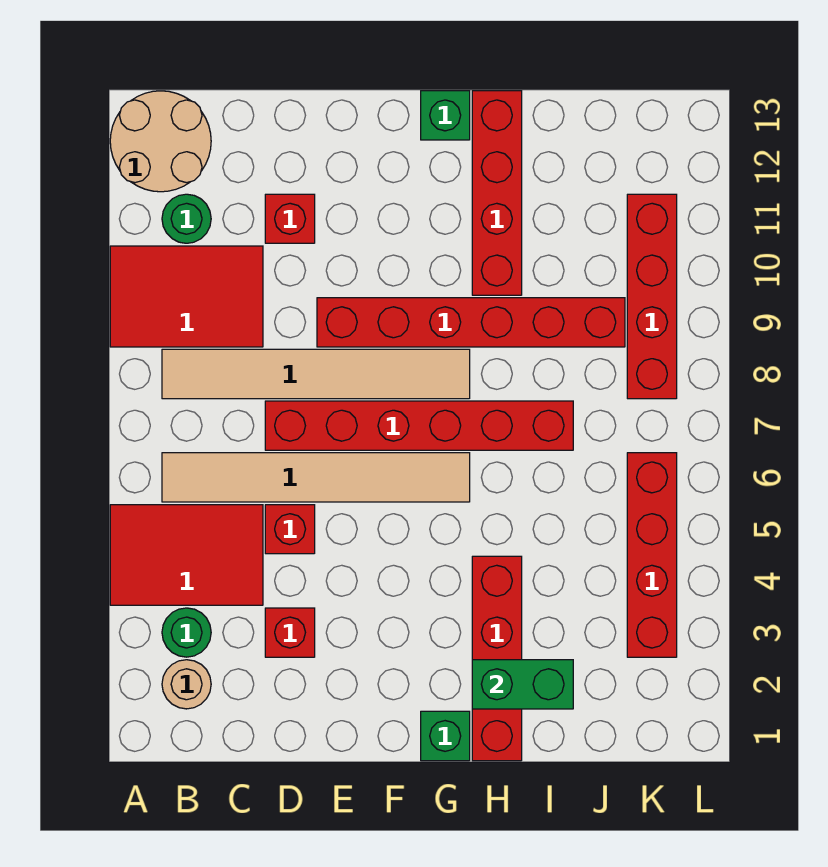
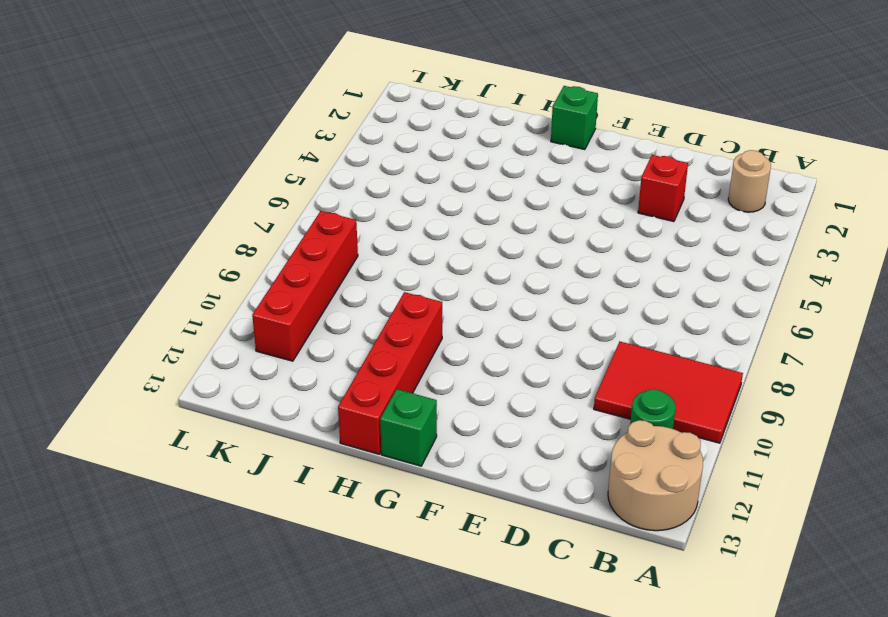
none -> red 2x3 tile [110,505,263,605]
none -> green 1x1 round brick [162,608,211,657]
none -> tan 1x6 tile [162,453,470,502]

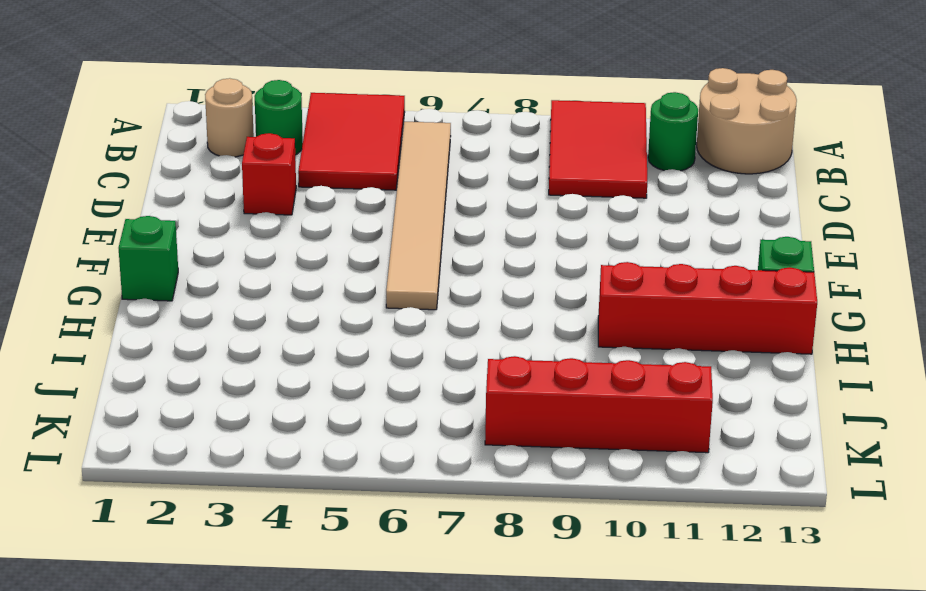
none -> tan 1x6 tile [162,349,470,399]
none -> red 1x1 brick [265,505,315,554]
none -> red 1x6 brick [265,401,573,450]

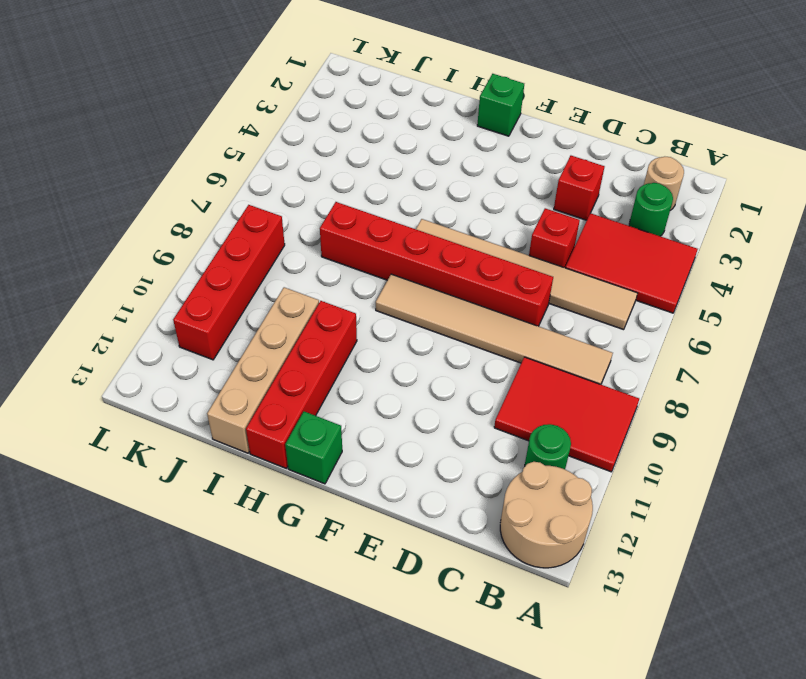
tan 1x4 brick [207,287,319,453] -> none
none -> red 1x1 brick [265,194,315,243]
none -> red 1x6 brick [317,298,625,347]
none -> red 1x4 brick [472,556,522,761]

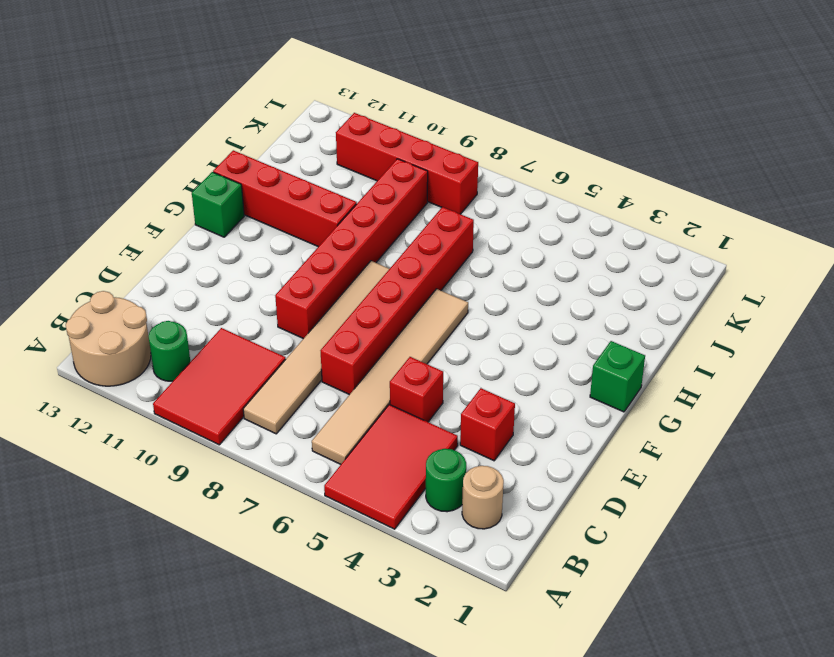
none -> red 1x1 brick [265,194,315,243]
none -> red 1x4 brick [472,556,522,761]
none -> red 1x4 brick [627,453,677,657]

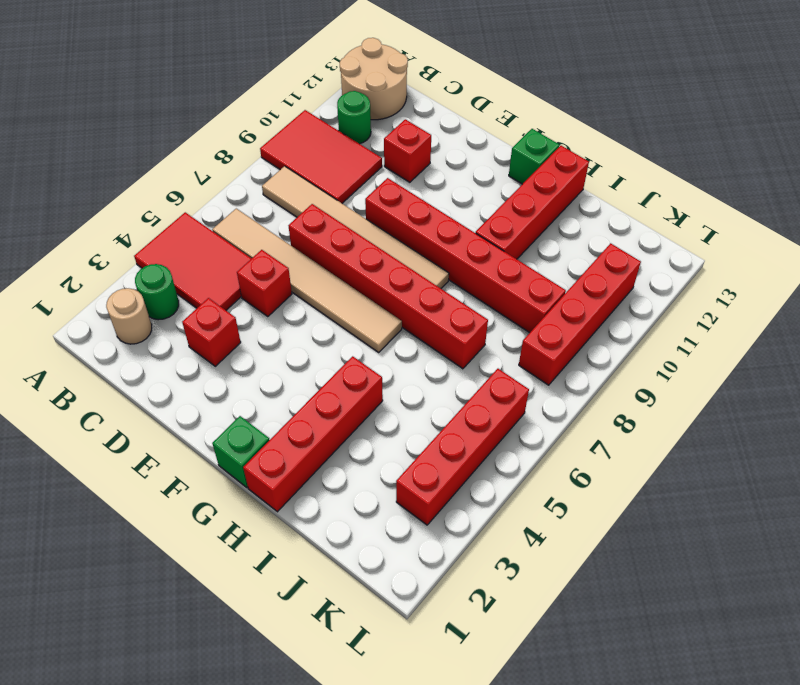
none -> green 1x2 brick [472,660,573,709]

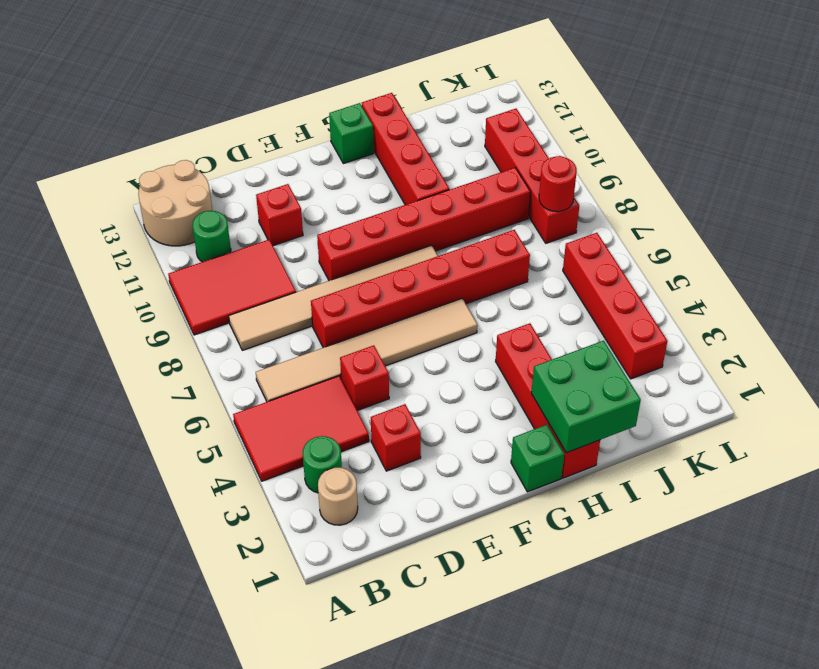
green 2x2 brick [531,341,641,453] -> green 1x2 brick [472,660,573,709]
red 1x1 round brick [539,156,577,212] -> none

